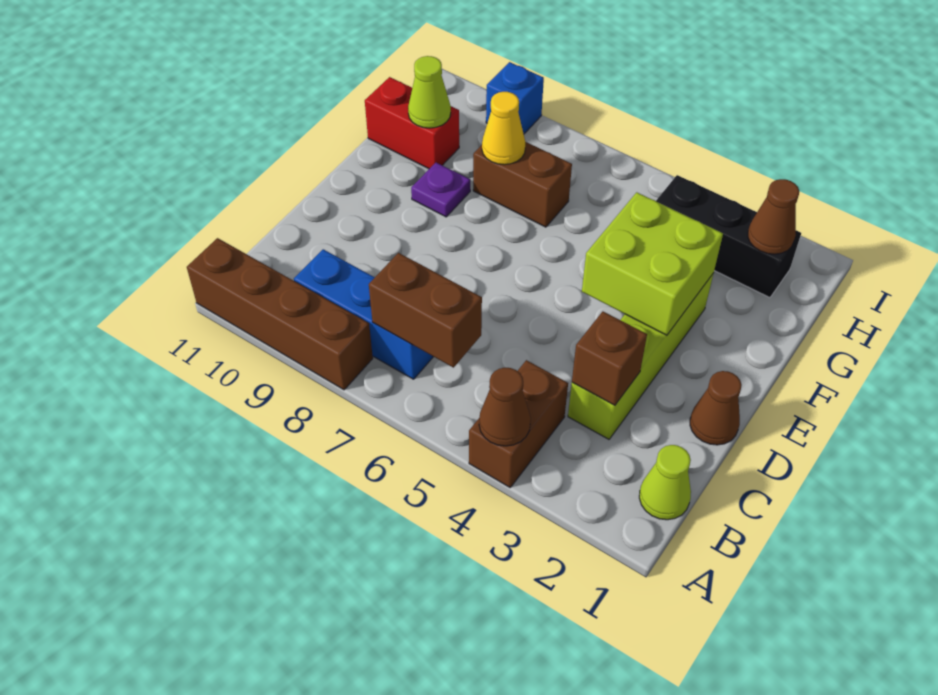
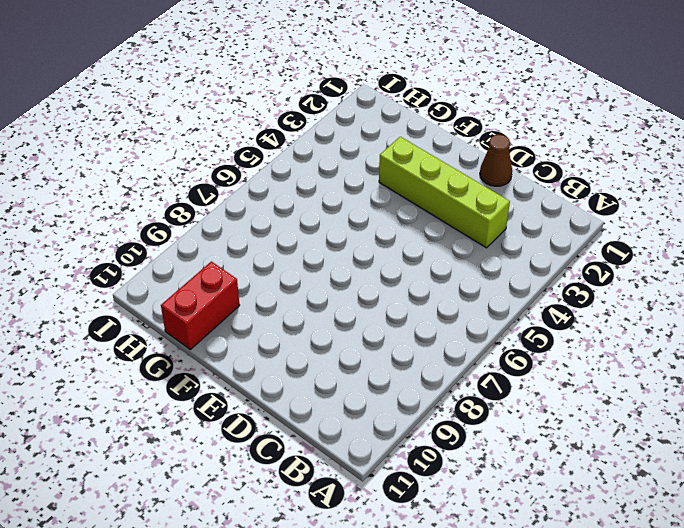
none -> brown 1x2 brick [469,360,568,487]
none -> brown 1x4 brick [187,238,373,390]
none -> lime 1x1 cone [639,445,691,520]

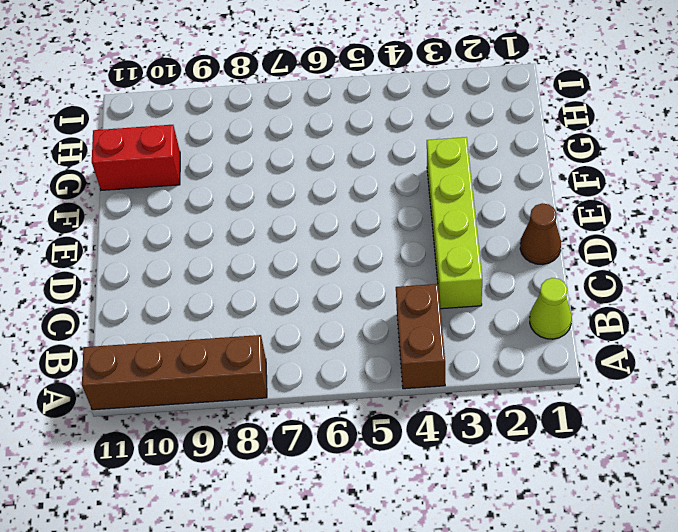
none -> blue 1x3 brick [294,249,433,379]
none -> purple 1x1 plate [411,163,470,217]
none -> brown 1x2 brick [473,142,572,227]

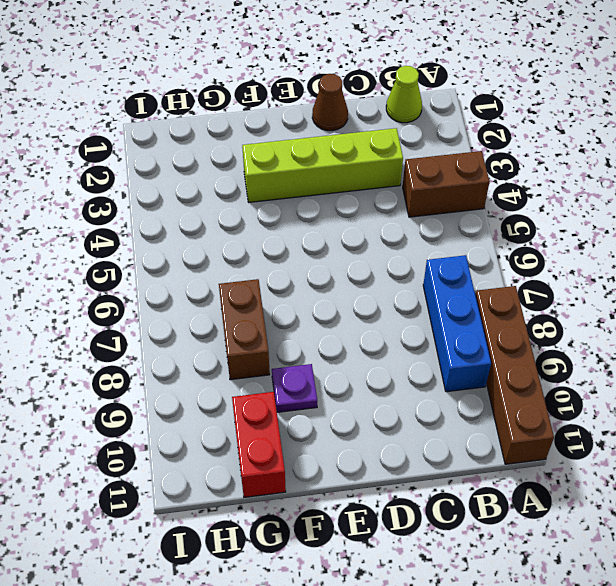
none -> black 1x3 brick [656,175,801,298]
none -> blue 1x1 brick [486,62,544,134]
none -> brown 1x1 cone [479,368,531,446]

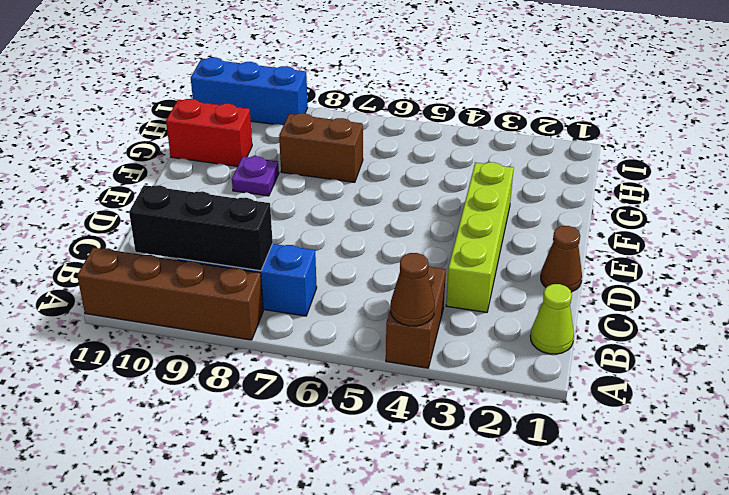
black 1x3 brick [129,185,273,271] -> black 1x3 brick moved to [656,175,801,298]
blue 1x3 brick [191,57,308,125] -> blue 1x1 brick [486,62,544,134]
none -> brown 1x2 brick [369,253,482,368]
none -> brown 1x1 brick [572,312,647,405]
none -> lime 2x2 brick [582,192,723,335]

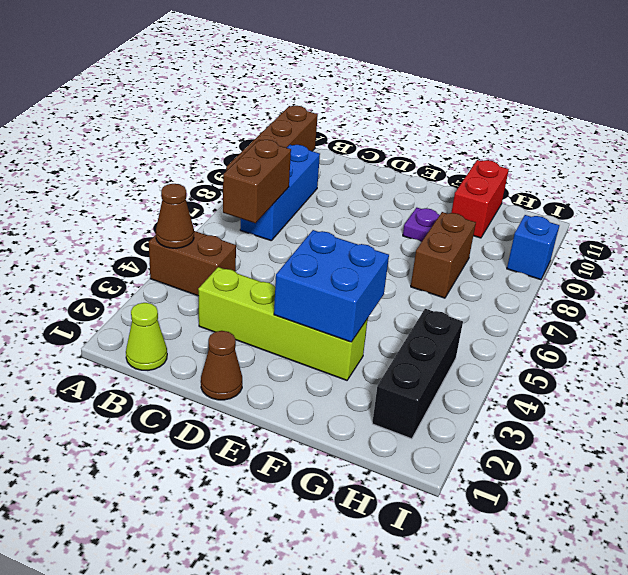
blue 2x2 brick [274,230,389,342] -> lime 2x2 brick [582,192,723,335]
none -> brown 1x1 brick [572,312,647,405]
none -> yellow 1x1 cone [482,92,525,165]
none -> lime 1x1 cone [408,56,451,128]

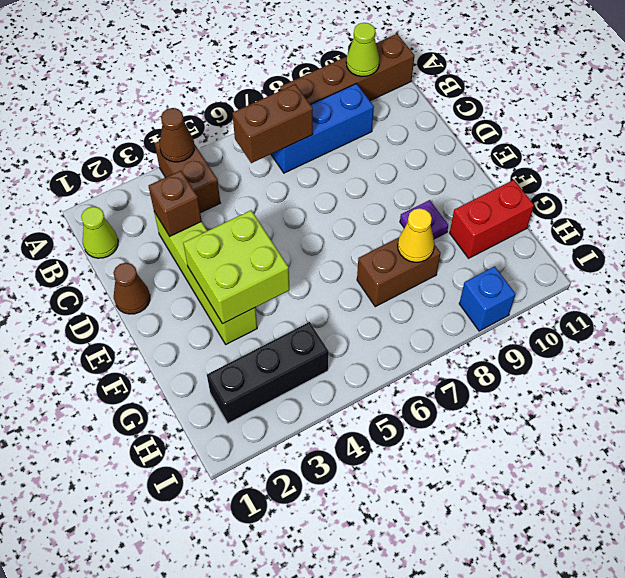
lime 1x1 cone [346,23,379,77] -> lime 1x1 cone moved to [408,56,451,128]
none -> brown 1x1 cone [748,179,799,254]

